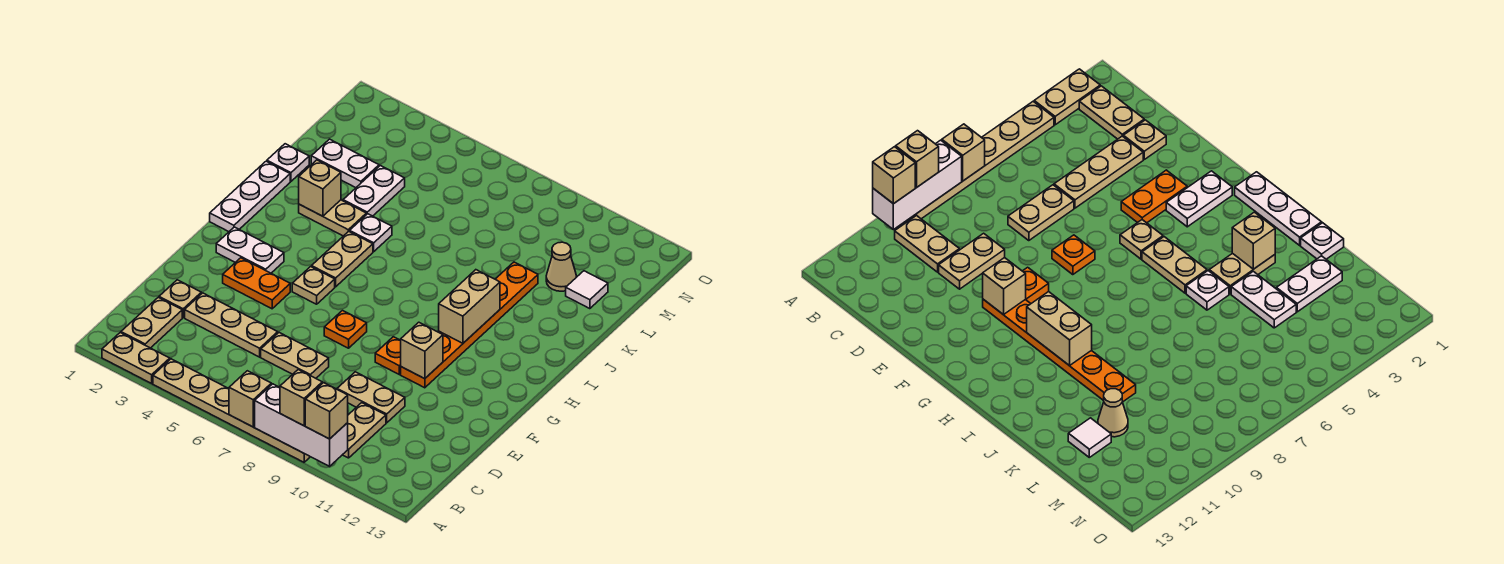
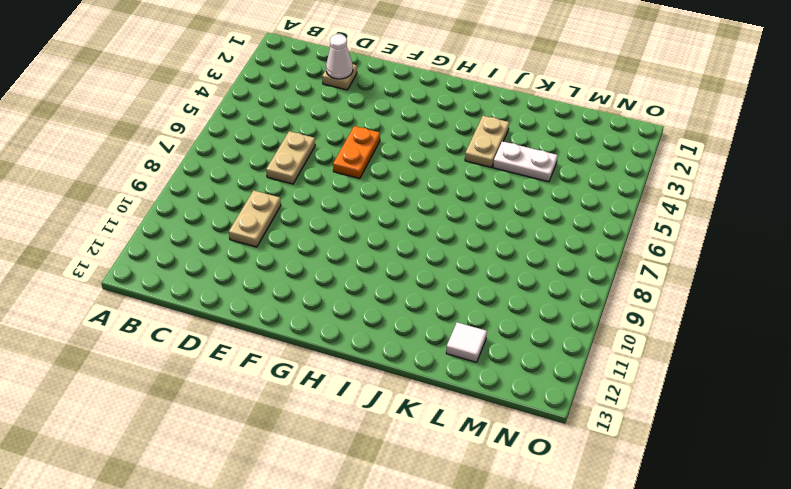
white 1x1 cone [326,34,353,79] -> none
orange 1x2 plate [333,126,380,179] -> orange 1x2 plate moved to [223,258,290,309]
none -> tan 1x2 plate [102,333,170,383]
none -> tan 1x6 plate [153,359,310,462]
none -> tan 1x2 plate [121,297,182,348]
none -> tan 1x2 plate [343,403,386,458]

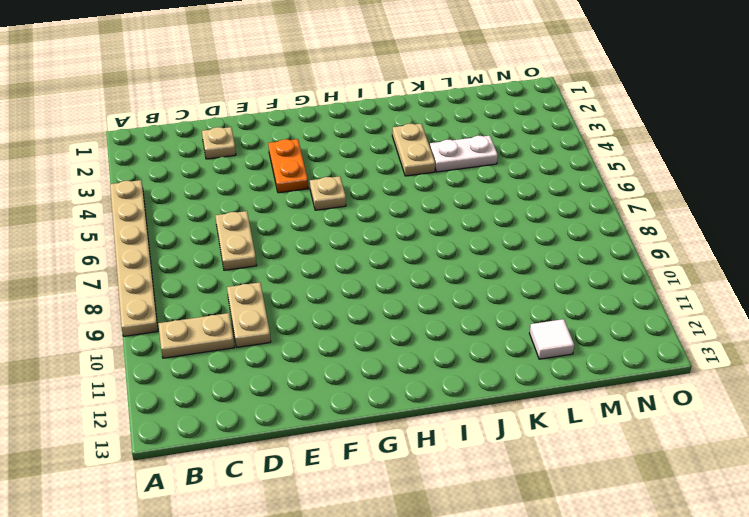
none -> tan 1x2 plate [102,333,170,383]
none -> tan 1x2 plate [121,297,182,348]
none -> tan 1x3 plate [185,293,278,357]
none -> orange 1x1 plate [324,311,367,348]

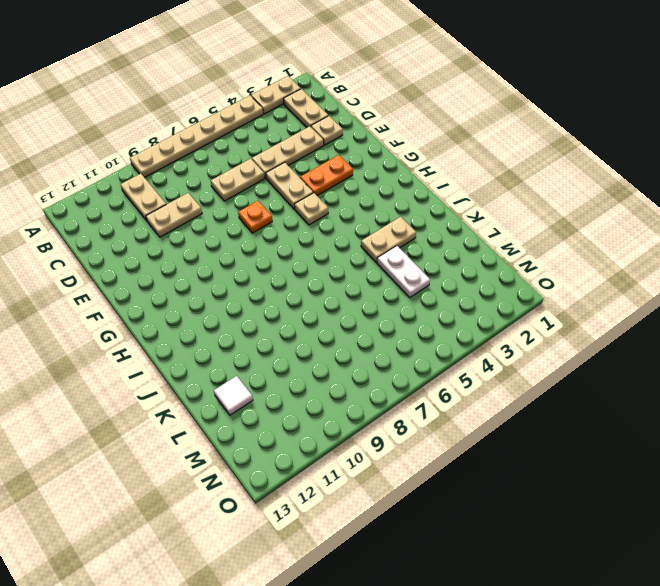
tan 1x2 plate [266,162,313,209] -> tan 1x2 plate moved to [312,231,373,287]
none -> orange 1x1 plate [375,337,401,374]
none -> orange 1x6 plate [401,262,538,388]
none -> white 1x2 plate [216,227,284,273]
none -> white 1x3 plate [210,161,290,232]

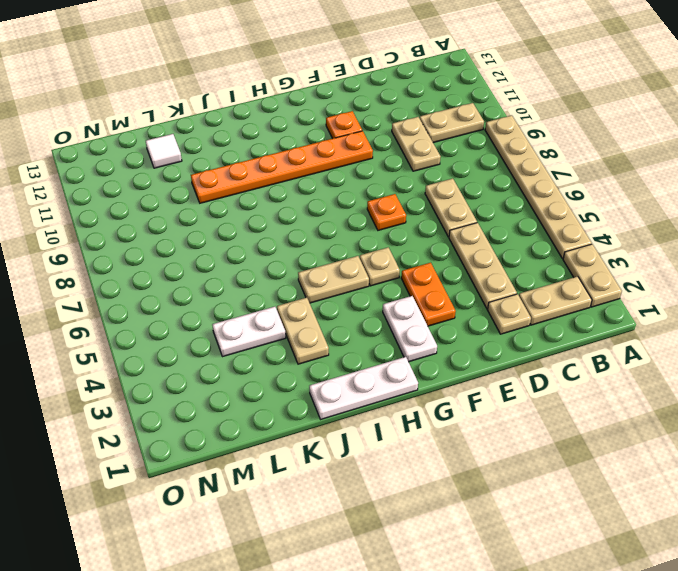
orange 1x1 plate [326,111,362,139] -> orange 1x1 plate moved to [375,337,401,374]
none -> white 1x1 plate [350,214,392,252]
none -> white 1x1 plate [267,144,309,181]
none -> white 1x2 plate [311,139,379,188]
none -> tan 1x1 cone [546,242,577,291]

